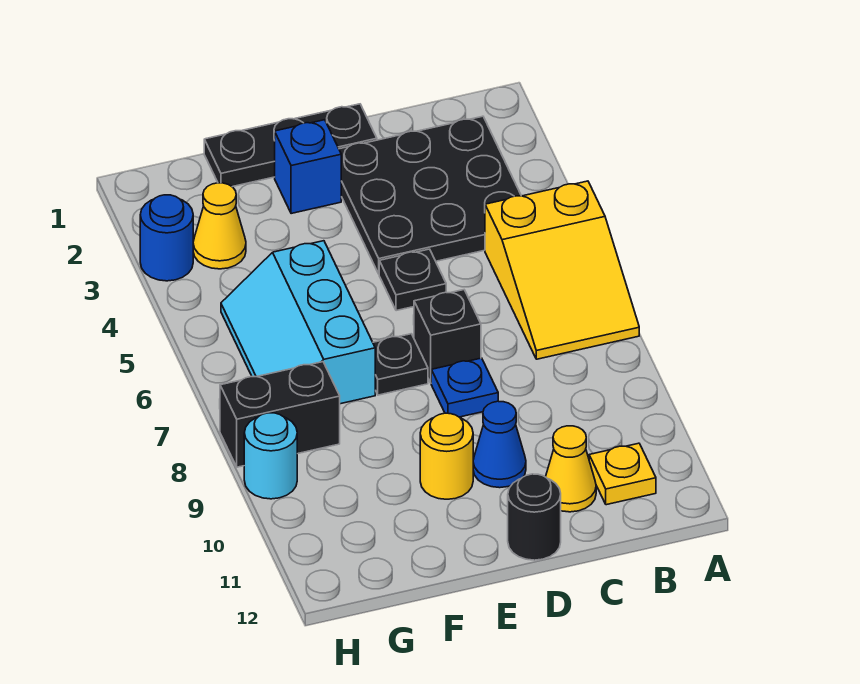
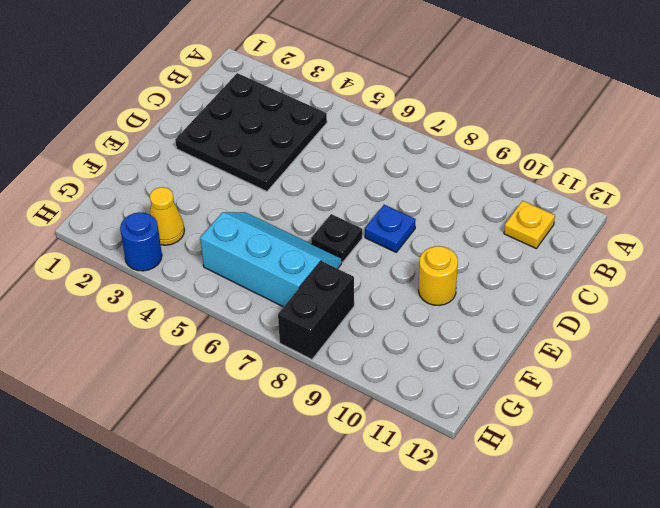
cyan 2x3 slope [200,212,342,307] -> cyan 2x3 slope turned to [221,241,375,404]
none -> yellow 2x3 slope [485,181,639,359]
none -> yellow 1x1 cone [546,426,596,512]
none -> black 1x3 plate [204,104,377,187]

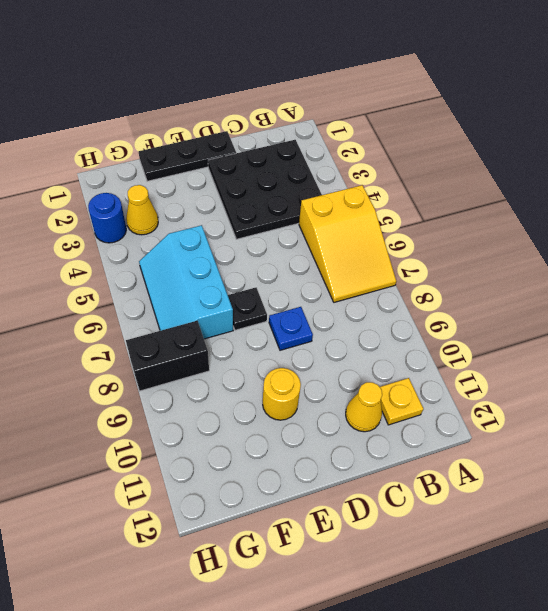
none -> black 1x1 plate [379,249,446,311]
none -> black 1x1 brick [414,290,481,383]
none -> blue 1x1 cone [473,401,526,488]

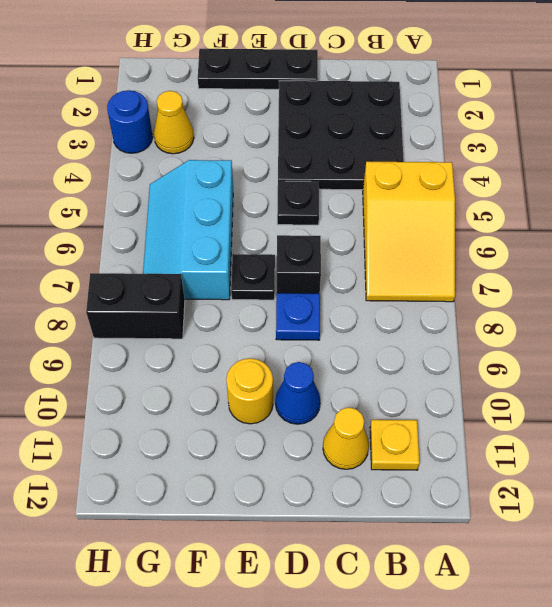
none -> black 1x1 round brick [508,474,561,560]
none -> blue 1x1 brick [275,120,341,214]
none -> cyan 1x1 round brick [244,413,297,499]

